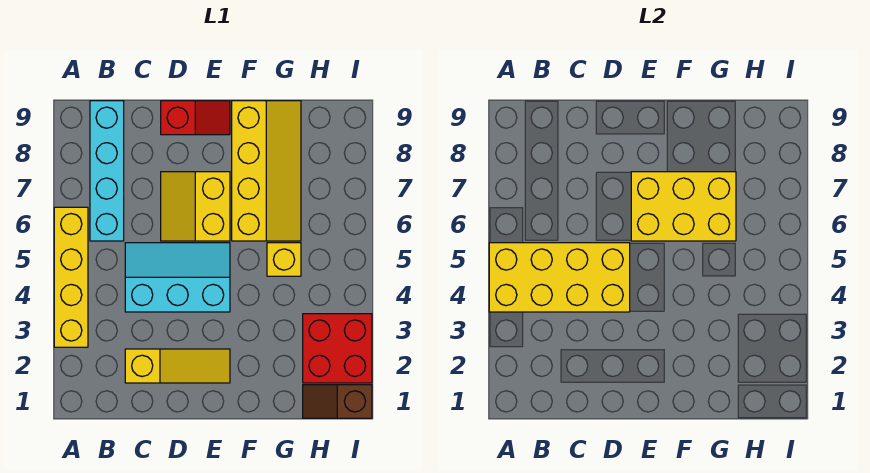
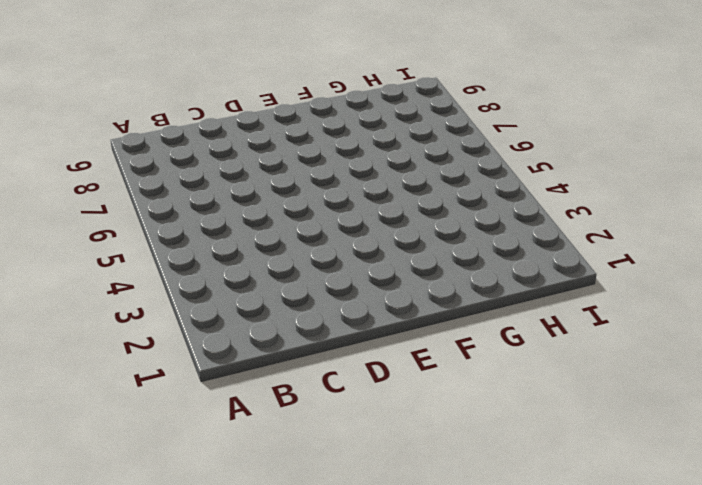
none -> yellow 1x4 brick [54,207,88,347]
none -> cyan 1x4 brick [90,101,124,241]
none -> yellow 1x3 slope [125,349,230,383]

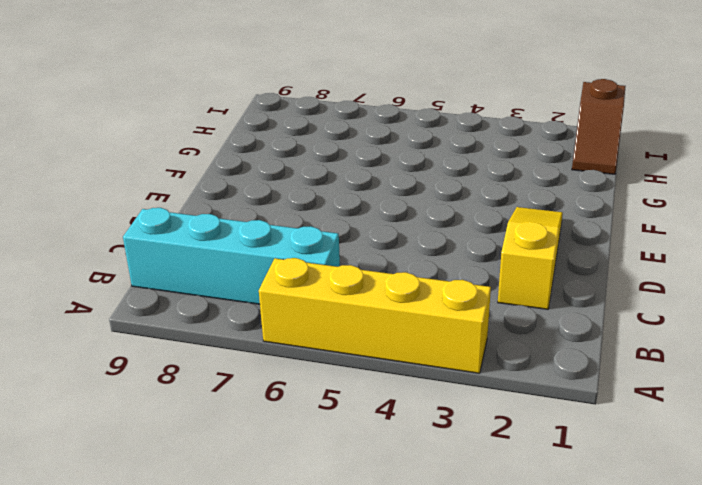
none -> cyan 2x3 slope [125,243,230,312]
none -> yellow 2x2 slope [161,172,230,241]
none -> red 1x2 slope [161,101,230,135]

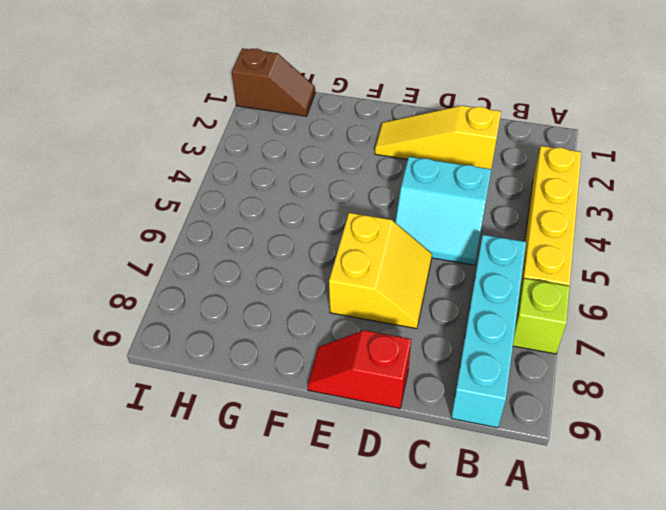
lime 1x1 brick [513,278,570,354] -> none
cyan 2x2 slope [395,157,491,265] -> cyan 2x3 slope [125,243,230,312]
none -> yellow 2x4 slope [232,101,301,241]
none -> yellow 1x1 brick [267,243,301,276]
none -> red 2x2 brick [303,314,372,383]

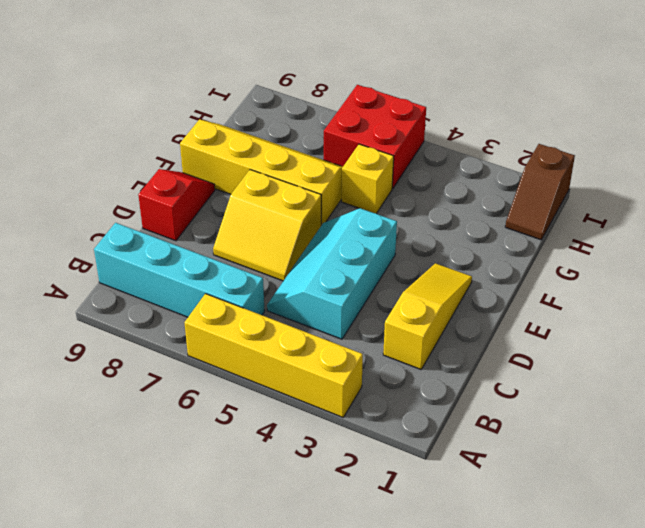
red 2x2 brick [324,85,426,189] -> red 2x2 brick moved to [303,314,372,383]
none -> yellow 2x4 brick [489,243,630,312]
none -> yellow 2x3 brick [631,172,736,241]

